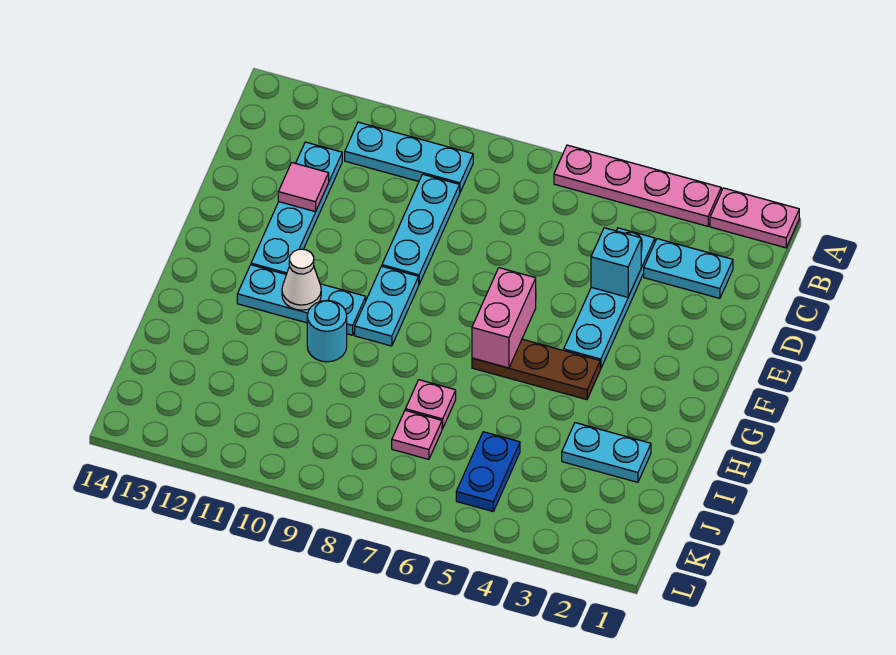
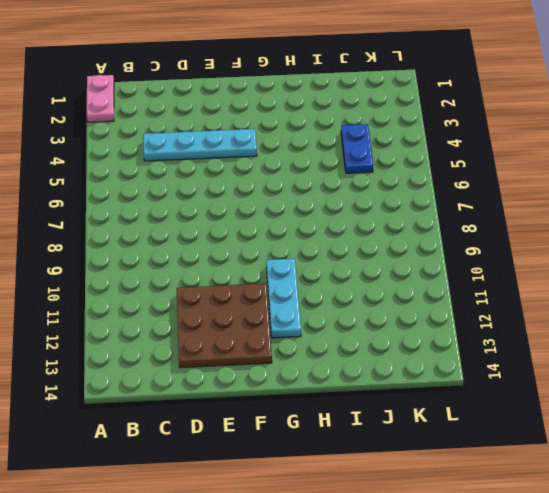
brown 3x3 plate [177,284,272,368] -> cyan 1x4 plate [251,142,342,274]
blue 1x2 plate [341,124,373,173] -> blue 1x2 plate turned to [456,432,520,511]
none -> pink 1x4 plate [554,145,721,226]
none -> cyan 1x3 plate [345,122,473,192]
none -> cyan 1x2 plate [644,239,733,298]

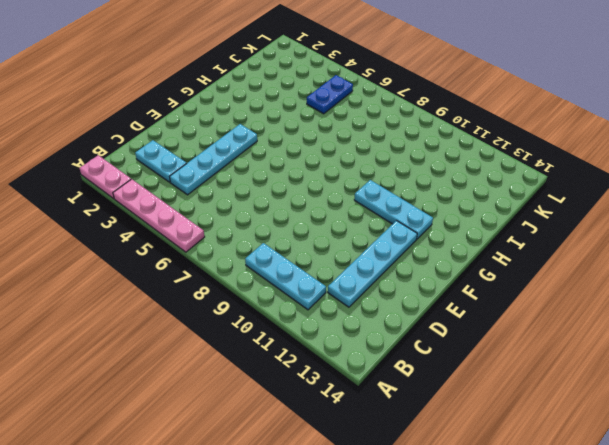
none -> cyan 1x3 plate [382,174,460,284]
none -> cyan 1x2 plate [355,266,419,346]
none -> brown 1x3 plate [472,339,600,400]

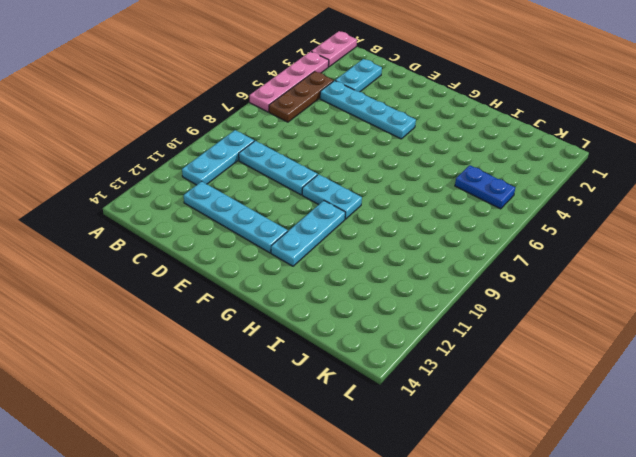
brown 1x3 plate [269,71,334,122] -> brown 1x3 plate moved to [472,339,600,400]
none -> cyan 1x1 round brick [307,300,347,362]
none -> cyan 1x2 plate [562,423,651,482]
none -> pink 1x1 plate [405,380,456,429]

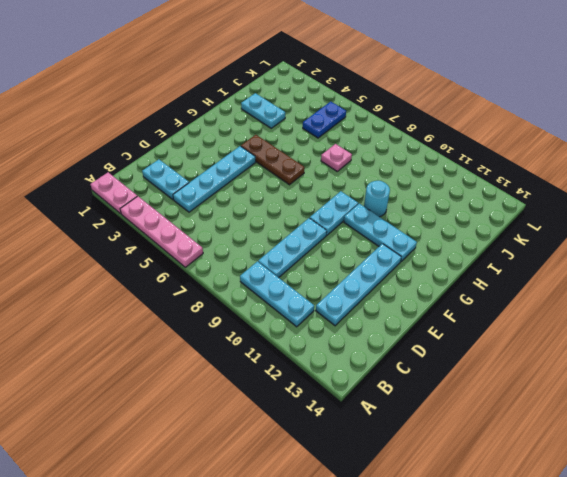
none -> pink 1x1 plate [392,410,442,459]
none -> cyan 1x1 brick [591,228,641,297]
none -> pink 1x1 tile [278,163,329,212]

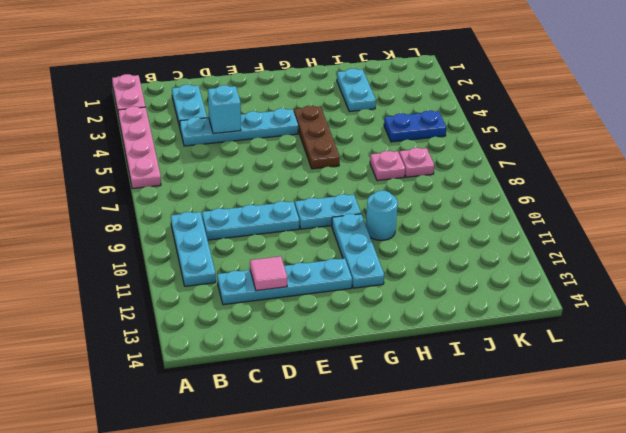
none -> pink 1x2 brick [472,268,536,368]
none -> white 1x1 cone [282,249,321,310]

